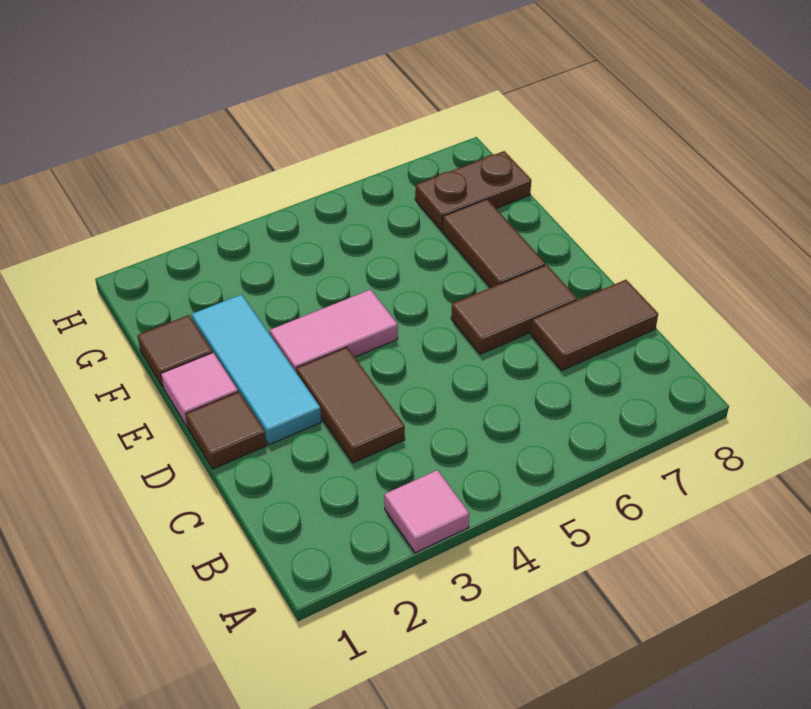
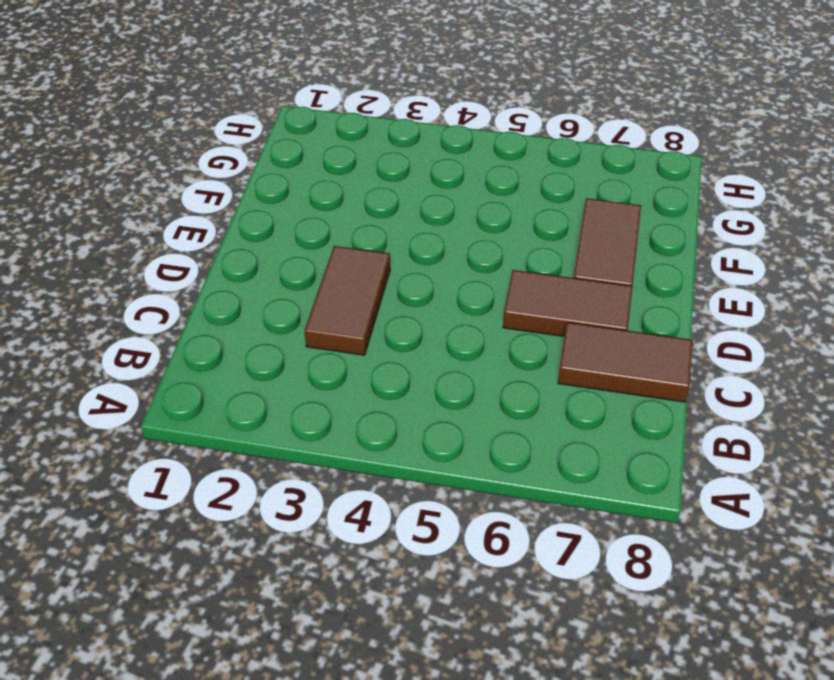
none -> pink 1x1 tile [384,470,469,553]
none -> brown 1x1 tile [186,392,266,469]

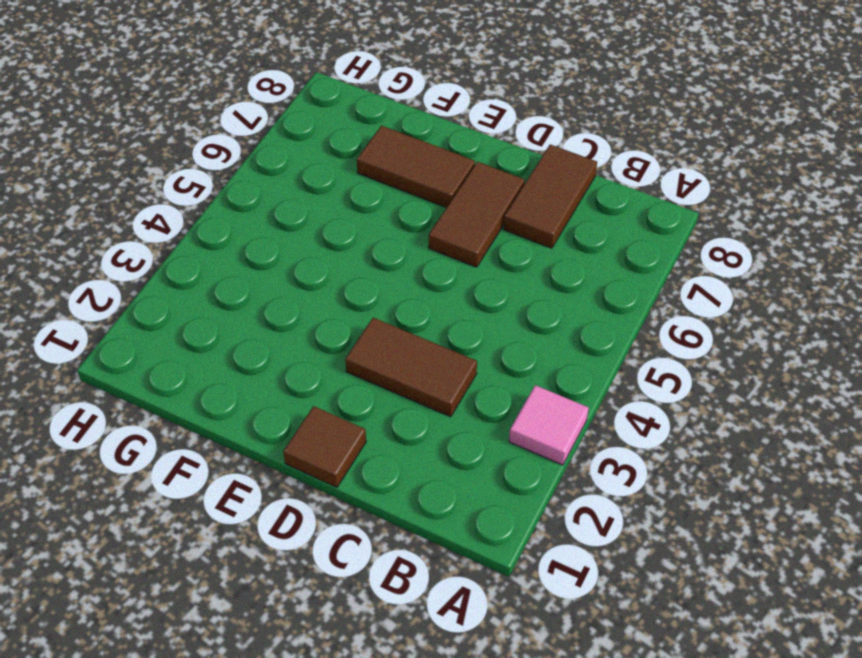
none -> cyan 1x3 tile [192,294,321,445]
none -> pink 1x1 tile [161,353,238,427]

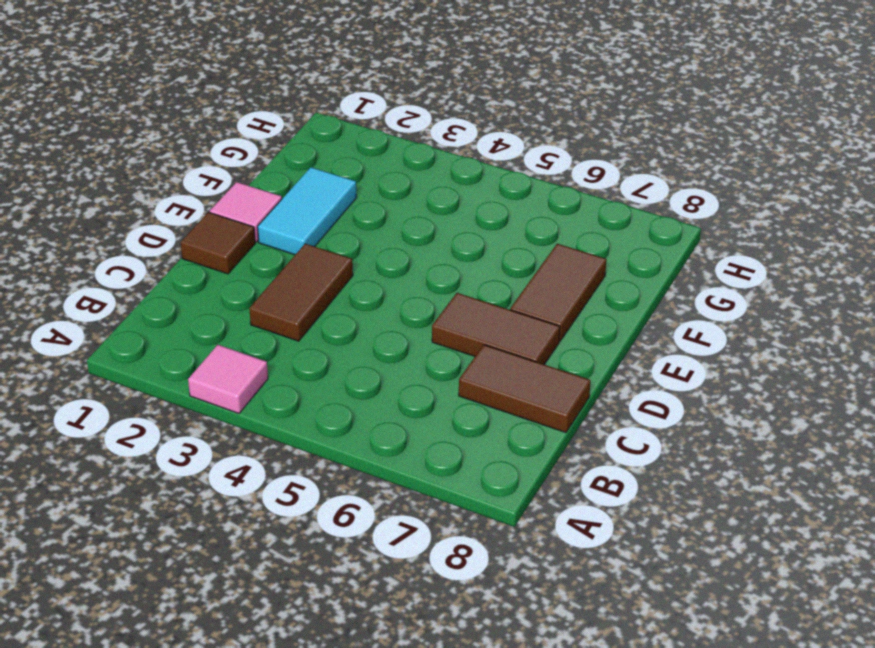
cyan 1x2 tile [258,167,357,255] -> cyan 1x3 tile [192,294,321,445]
none -> pink 1x2 tile [270,290,398,373]
none -> brown 1x1 tile [137,315,212,387]

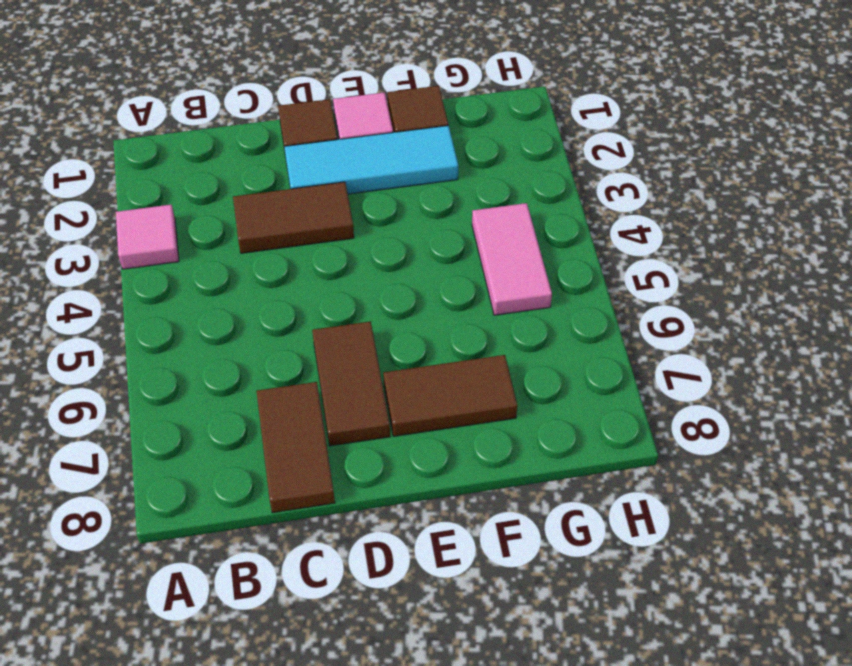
pink 1x2 tile [472,203,552,315] -> pink 1x2 tile moved to [270,290,398,373]
none -> brown 1x2 plate [415,151,531,230]

